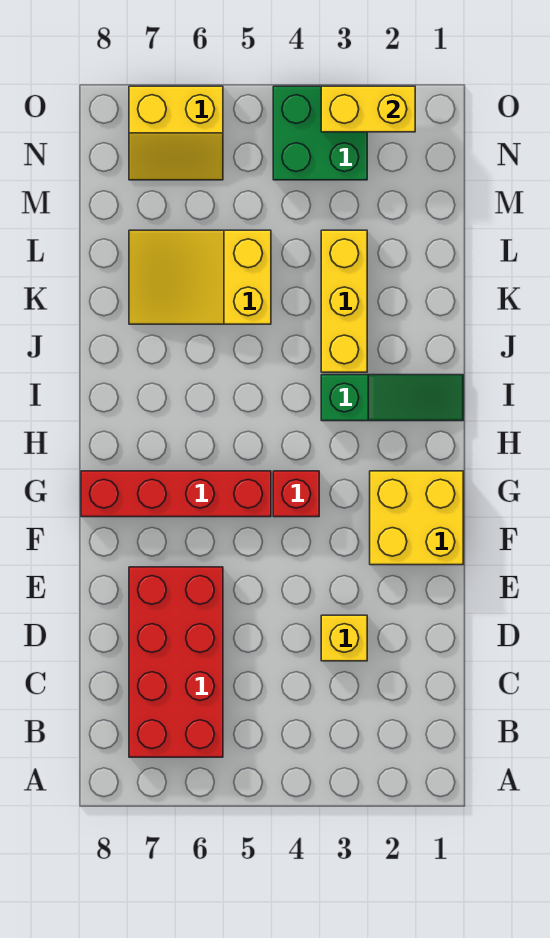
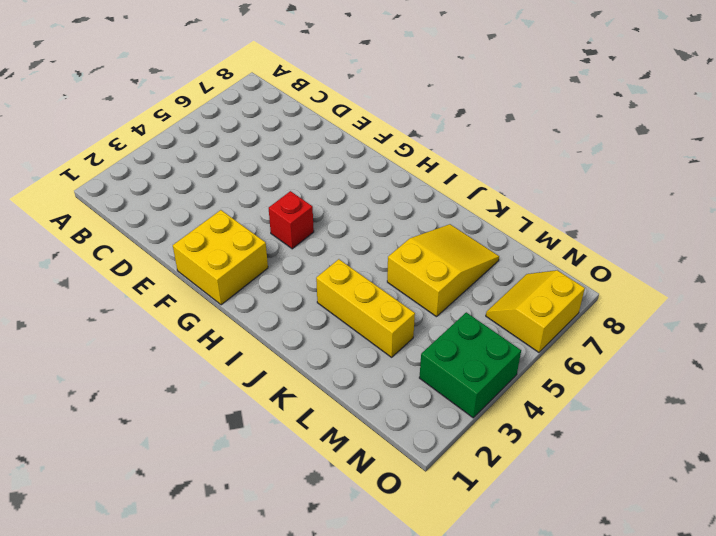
none -> red 2x4 brick [129,567,223,757]
none -> yellow 1x1 brick [321,615,367,661]

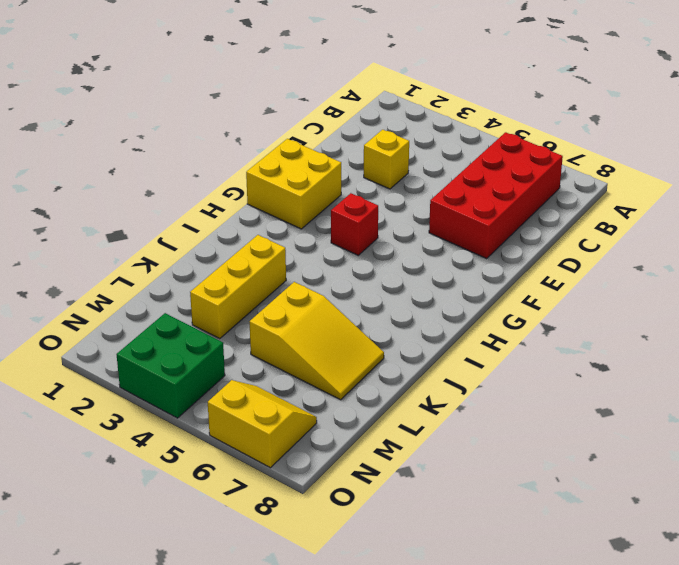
none -> red 1x4 brick [81,471,271,517]
none -> green 1x3 slope [321,375,463,421]

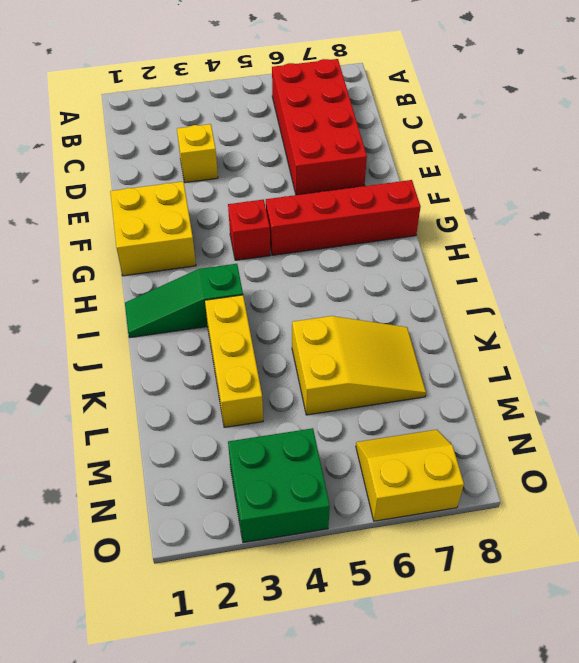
none -> yellow 1x2 brick [321,86,415,132]

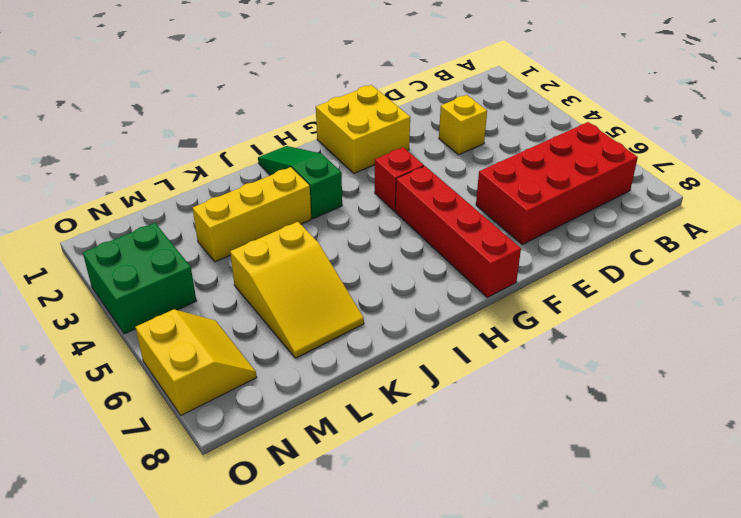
none -> yellow 1x2 brick [321,86,415,132]

